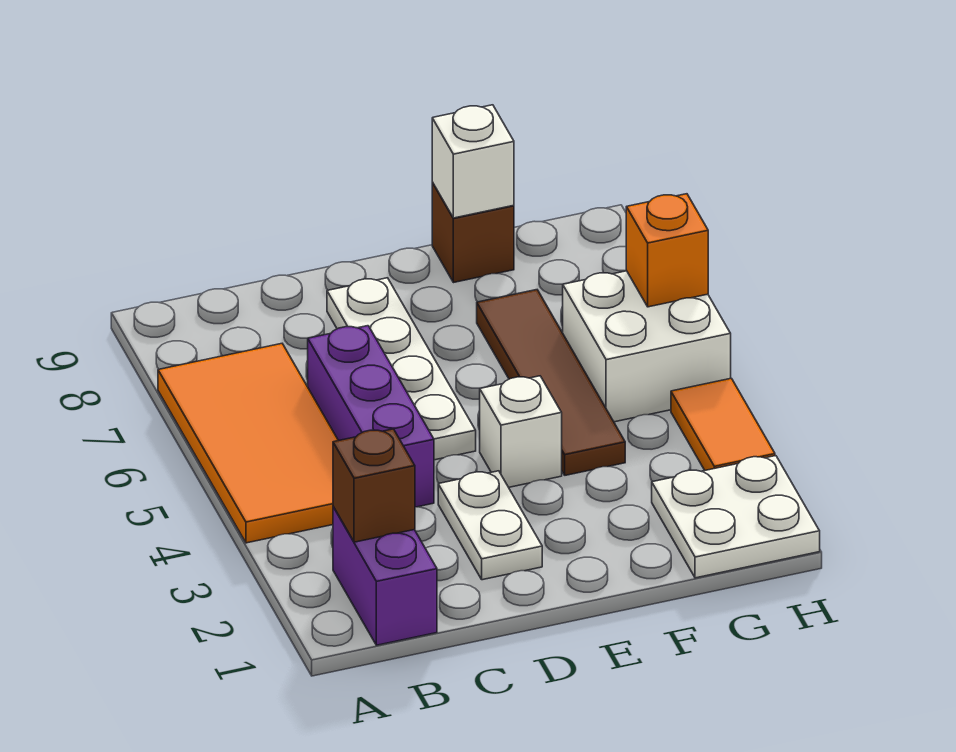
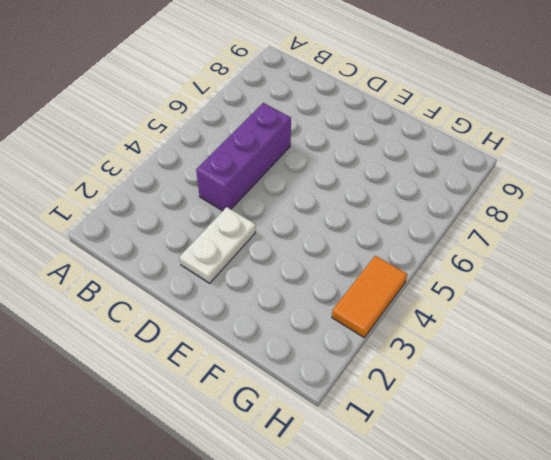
none -> orange 2x4 tile [158,344,338,543]
none -> purple 1x2 brick [333,507,437,645]
none -> white 1x4 plate [327,278,476,460]

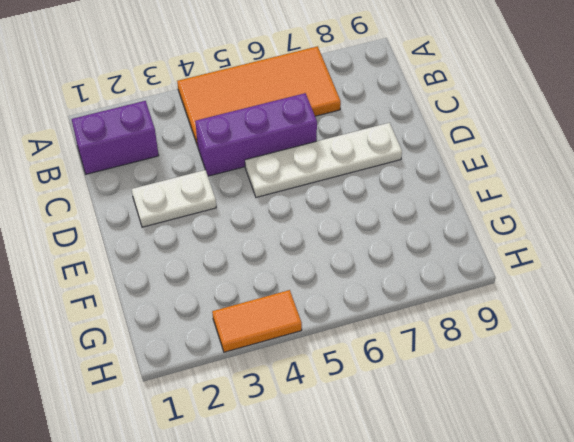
none -> white 1x1 brick [480,376,562,487]
none -> brown 1x4 tile [477,290,625,475]
none -> brown 1x1 brick [432,182,514,283]

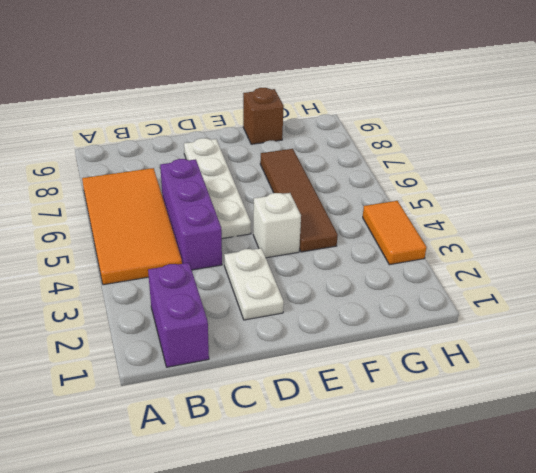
none -> white 2x2 plate [652,456,820,578]
none -> white 2x2 brick [563,271,731,422]
none -> brown 1x1 brick [333,429,415,542]

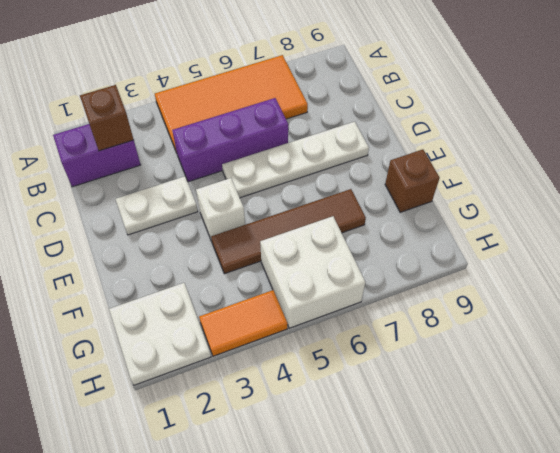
none -> white 1x1 brick [432,105,514,218]
none -> orange 1x1 brick [626,194,708,307]

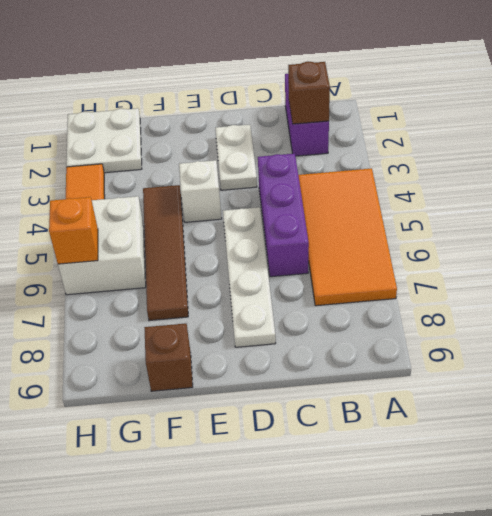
none -> white 1x1 brick [432,105,514,218]

